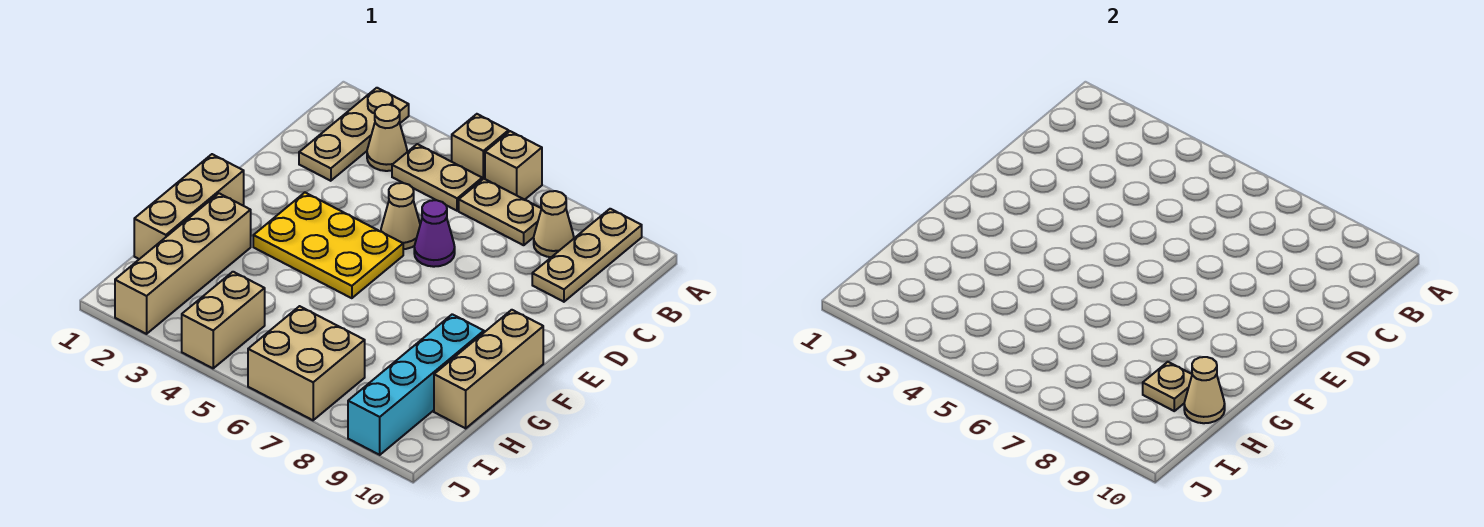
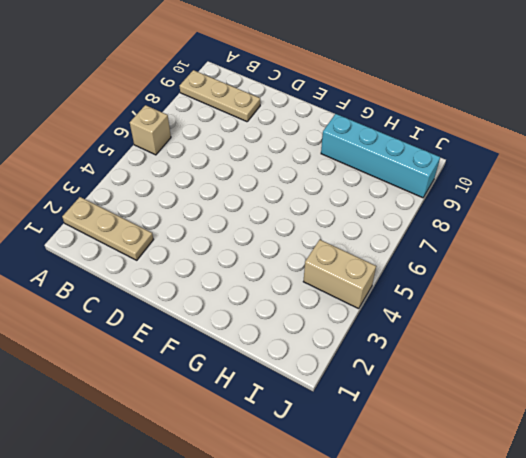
none -> tan 1x1 brick [452,114,509,180]
none -> tan 1x1 cone [367,105,407,171]
none -> tan 1x2 plate [392,144,482,211]

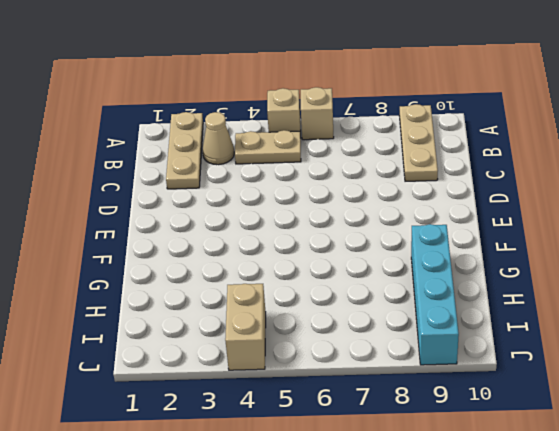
none -> tan 1x2 plate [459,179,542,245]
none -> tan 1x1 cone [534,191,574,257]
none -> tan 1x1 cone [381,183,420,249]

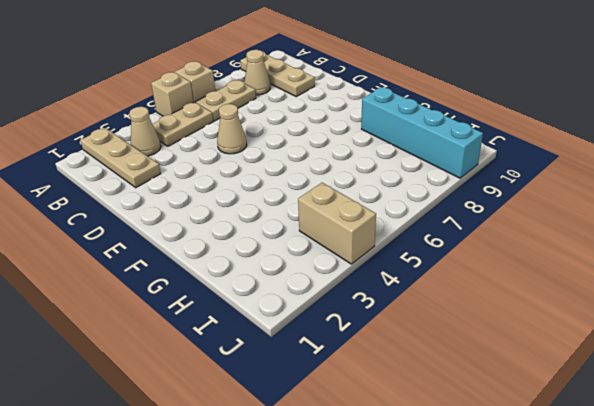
none -> purple 1x1 cone [414,200,455,267]
none -> yellow 2x3 plate [253,193,403,298]
none -> tan 1x3 brick [134,154,244,259]

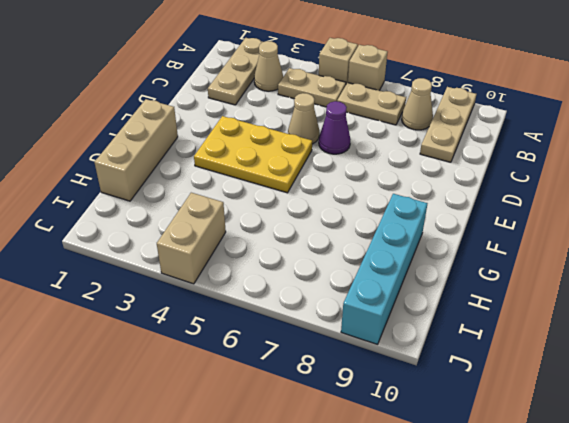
none -> tan 1x3 brick [434,310,543,428]
none -> tan 1x4 brick [115,193,251,334]
none -> tan 2x2 brick [248,306,365,420]

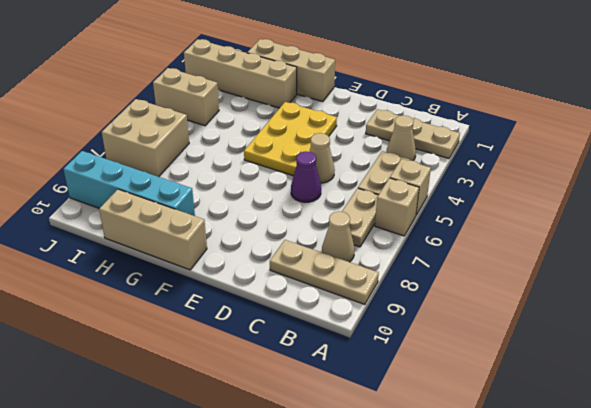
none -> tan 1x1 plate [1143,362,1192,411]
none -> tan 1x1 cone [1184,357,1225,423]

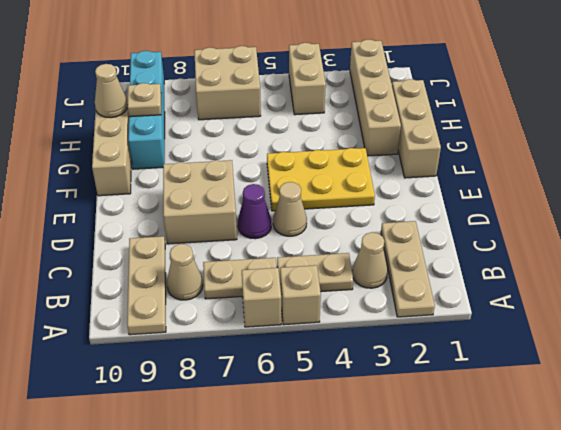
tan 2x2 brick [163,160,237,244] -> none

